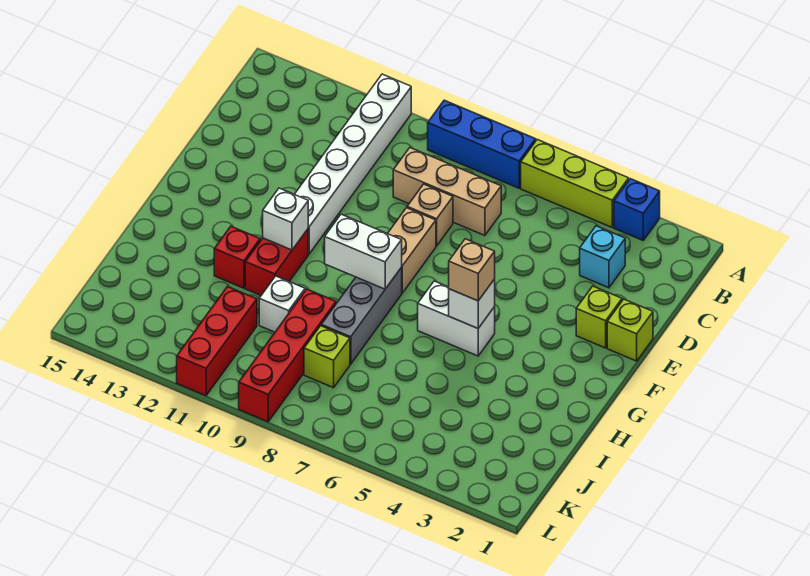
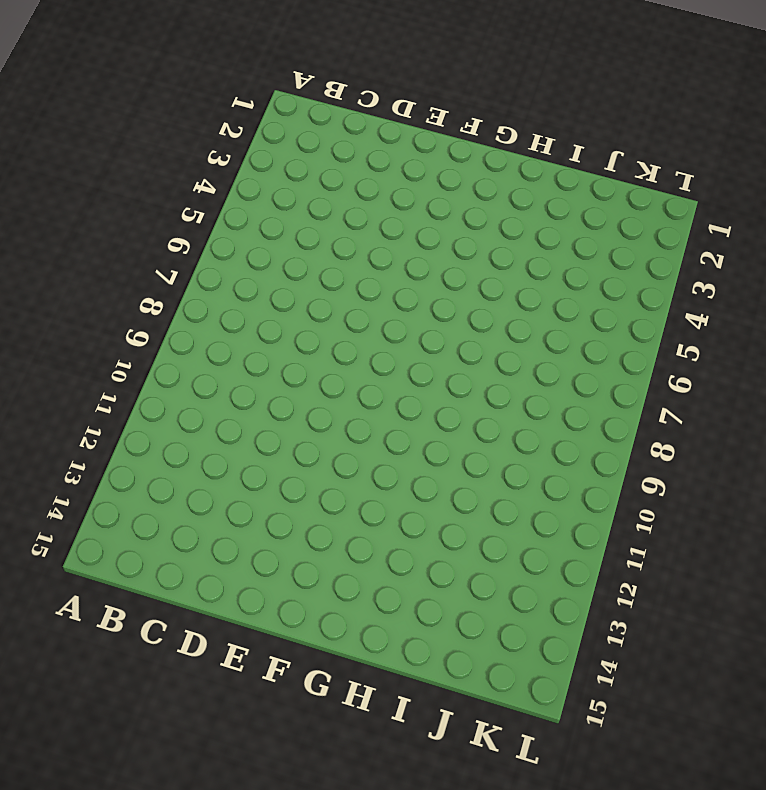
none -> blue 1x1 brick [614,179,660,240]
none -> lime 1x3 brick [521,139,629,227]
none -> blue 1x3 brick [428,100,536,188]

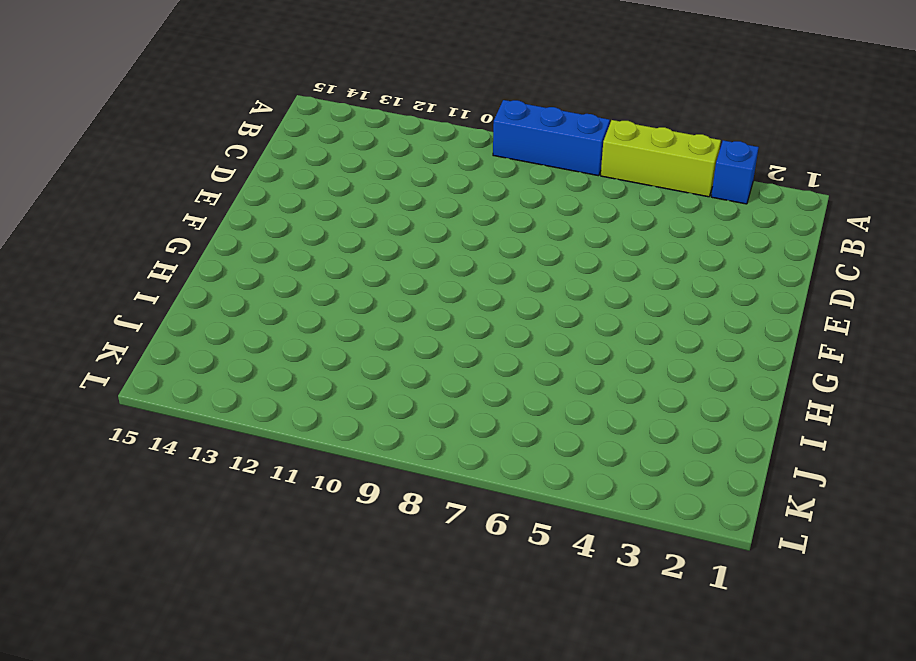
none -> white 1x6 brick [295,74,411,254]
none -> cyan 1x1 brick [580,226,625,288]
none -> tan 1x3 brick [393,148,501,236]

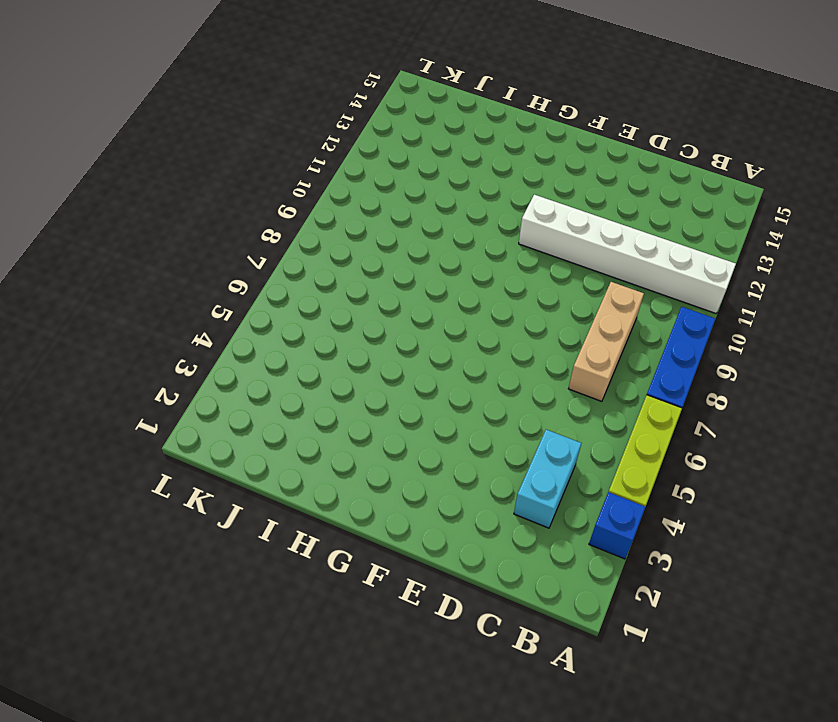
cyan 1x2 brick [514,430,581,528] -> cyan 1x1 brick [580,226,625,288]
none -> tan 1x1 brick [407,184,453,246]
none -> lime 1x1 brick [607,299,653,361]
none -> lime 1x1 brick [576,286,622,348]

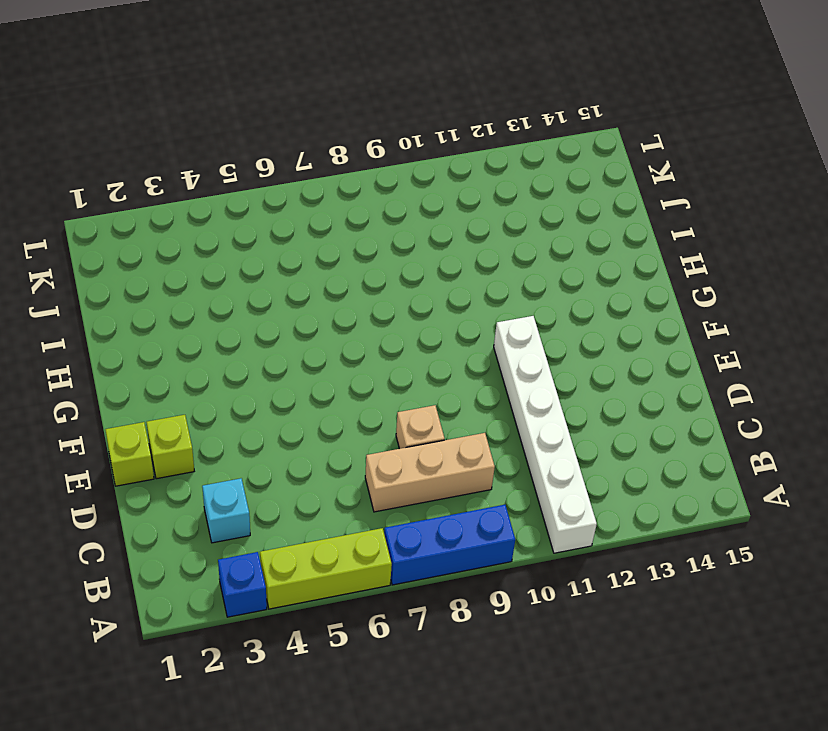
none -> tan 1x2 brick [388,208,436,293]
none -> white 1x2 brick [418,281,495,356]
none -> grey 1x3 brick [321,268,402,364]

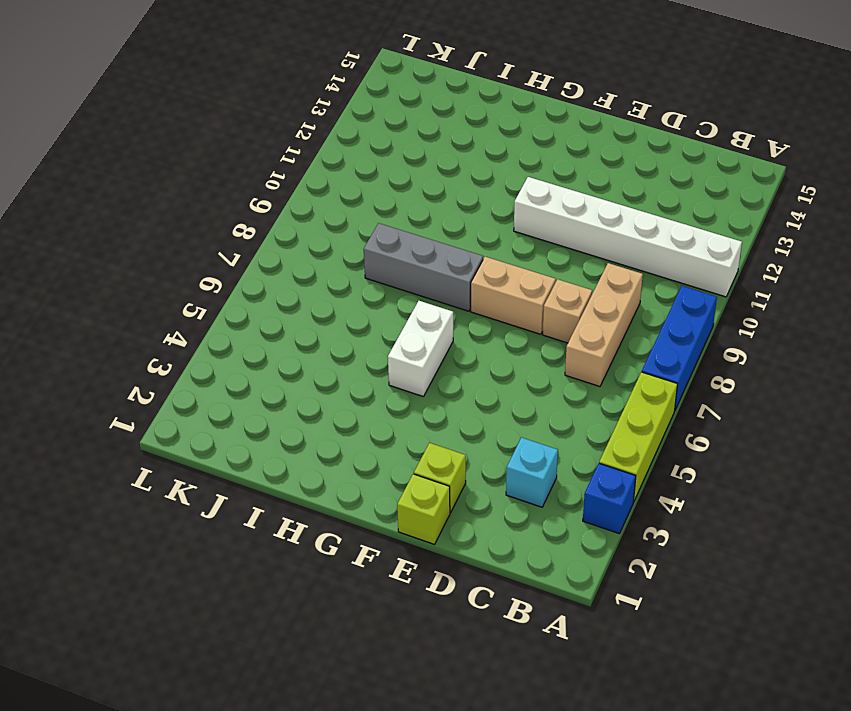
none -> red 1x2 brick [245,229,308,295]
none -> red 1x1 brick [214,227,260,288]
none -> red 1x4 brick [239,289,336,422]

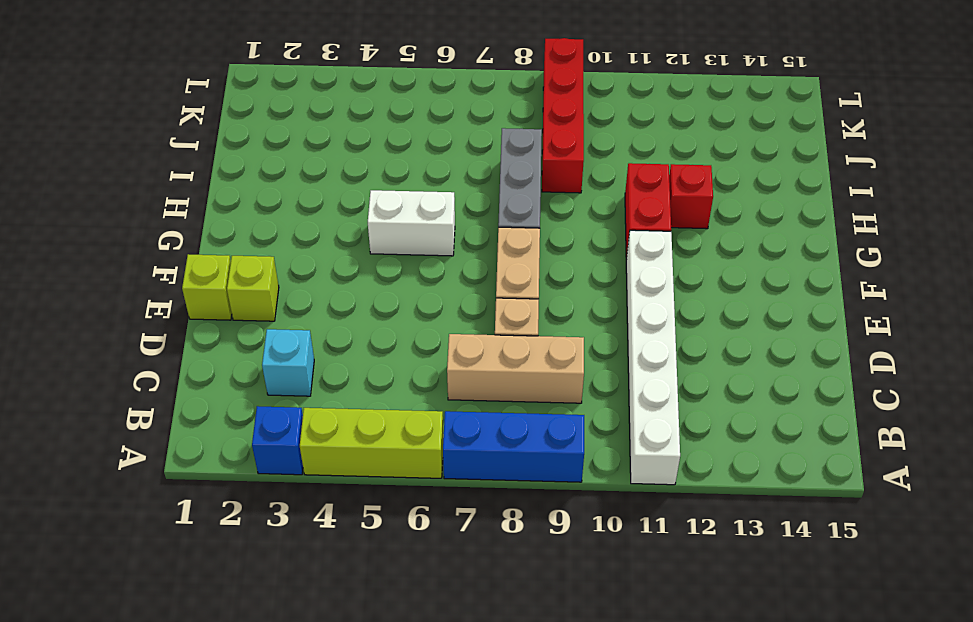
none -> white 1x1 brick [259,276,305,332]
none -> lime 1x1 brick [304,326,350,388]
none -> red 1x3 brick [177,287,257,396]

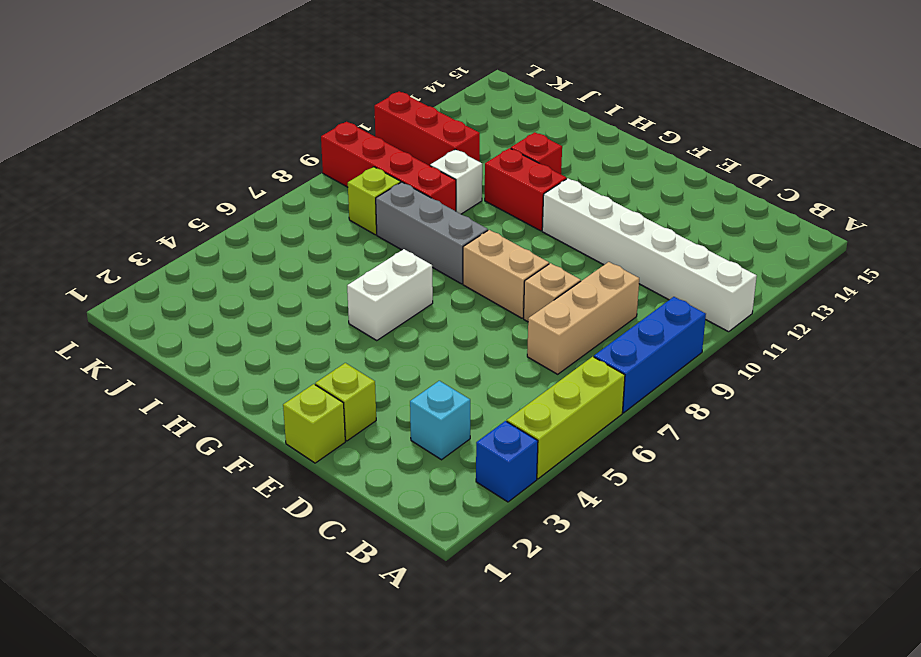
none -> white 1x1 brick [449,279,495,328]
none -> white 1x2 brick [325,214,402,289]
none -> white 1x1 brick [263,188,308,250]

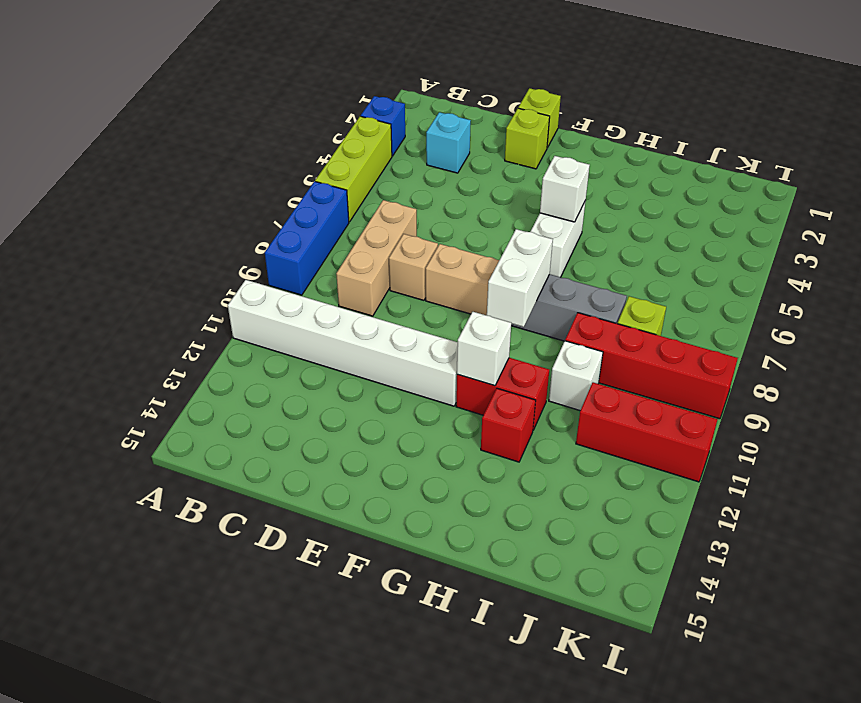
none -> tan 1x1 brick [449,239,495,301]

